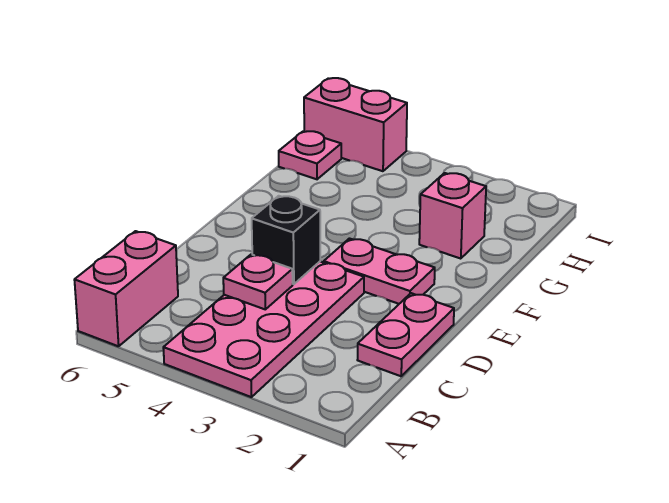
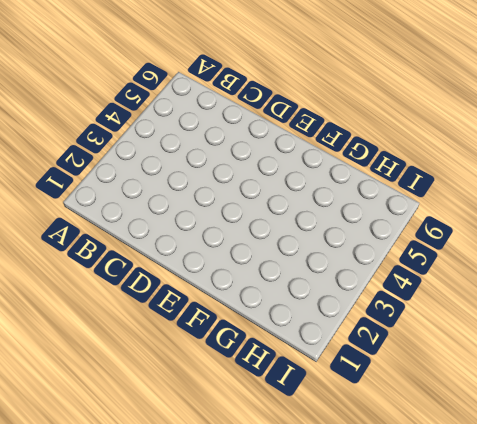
none -> pink 2x4 plate [163,262,364,397]
none -> pink 1x2 brick [74,231,178,346]

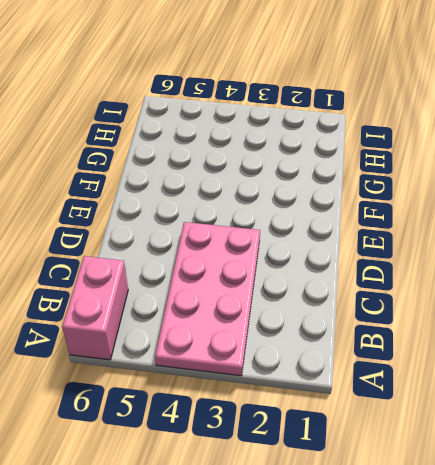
none -> pink 1x2 plate [358,293,454,376]
none -> pink 1x2 plate [324,239,435,304]

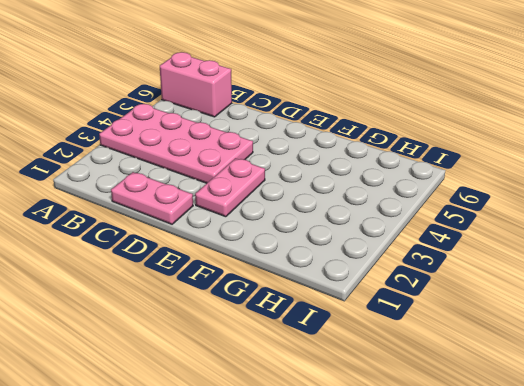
none -> pink 1x1 brick [419,173,486,259]
none -> pink 1x1 plate [279,131,341,179]

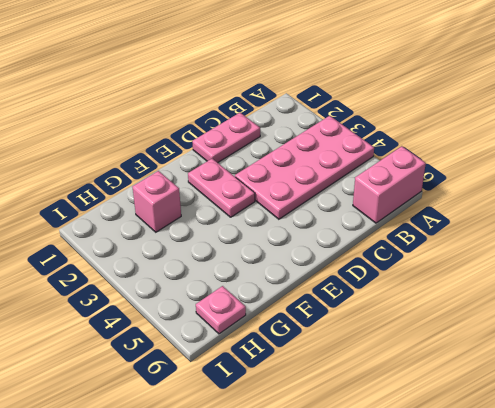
none -> pink 1x2 brick [304,78,407,171]
none -> pink 1x1 plate [223,254,293,309]

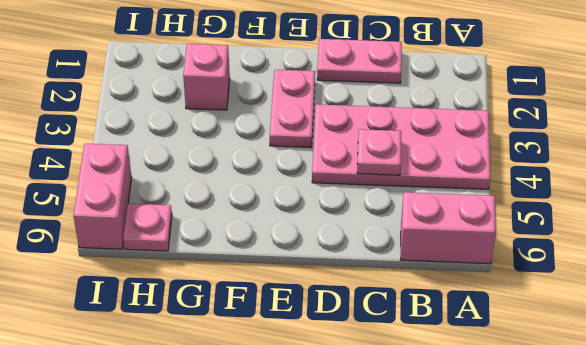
none -> black 1x1 brick [252,196,320,284]

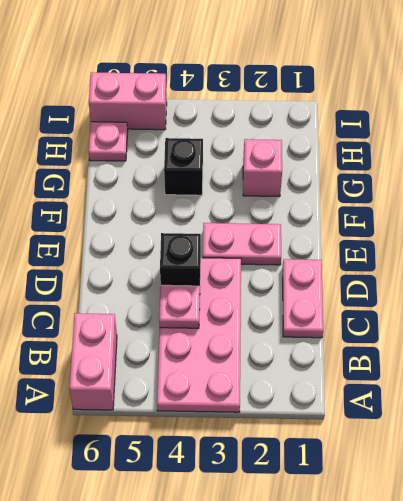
black 1x1 brick [164,138,203,195] -> none

